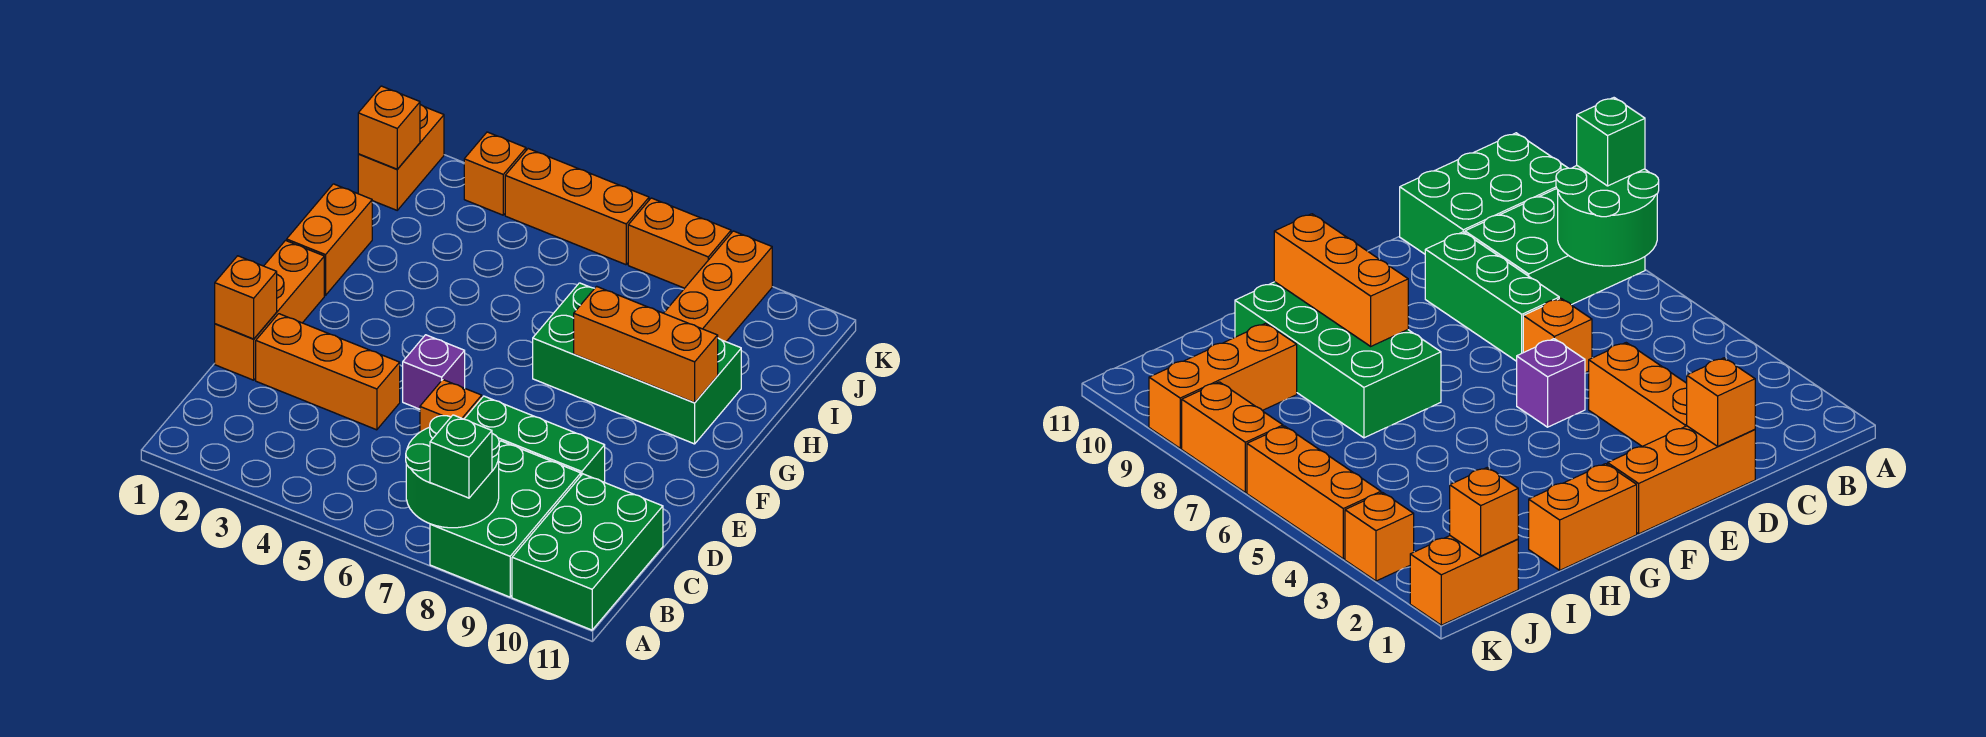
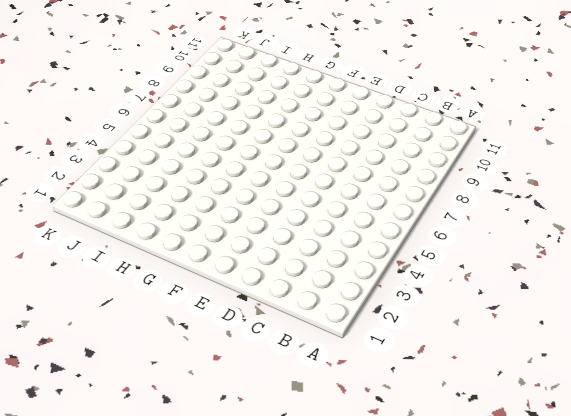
none -> green 2x3 brick [430,441,581,597]
none -> green 2x3 brick [512,474,663,630]
none -> orange 1x3 brick [215,241,324,380]

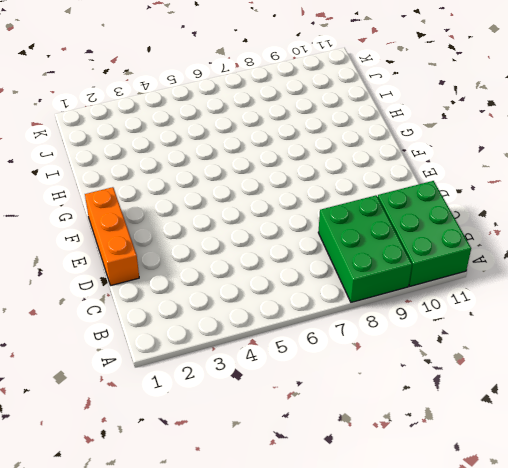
none -> orange 1x3 brick [256,314,400,430]
none -> orange 1x1 brick [420,380,482,432]
none -> green 1x3 brick [465,396,605,482]

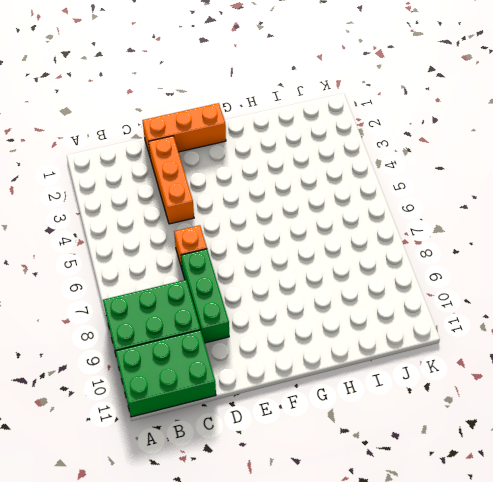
none -> purple 1x1 brick [403,335,465,409]
none -> orange 1x2 brick [287,184,372,295]
none -> green 2x4 brick [533,283,741,444]

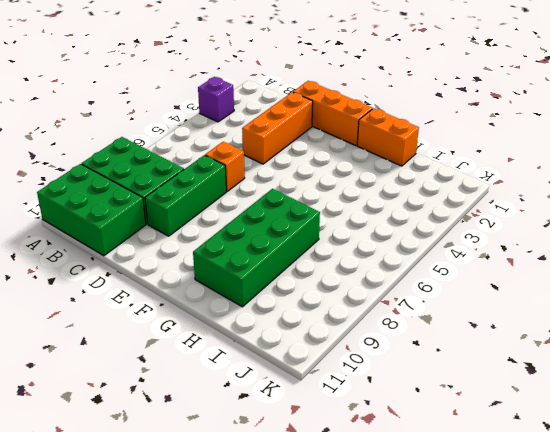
purple 1x1 brick [198,77,234,122] -> purple 1x1 brick moved to [403,335,465,409]
none -> orange 1x3 brick [664,231,772,342]
none -> orange 1x2 brick [358,105,444,210]
none -> orange 1x1 brick [464,132,526,215]

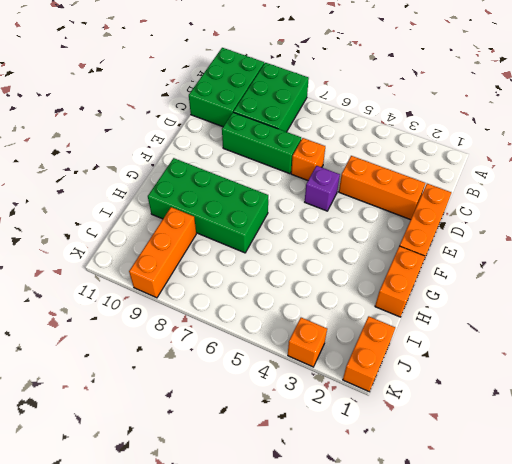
none -> orange 1x3 brick [505,149,649,265]
none -> orange 1x2 brick [628,198,731,288]
none -> green 2x2 round brick [406,416,499,528]

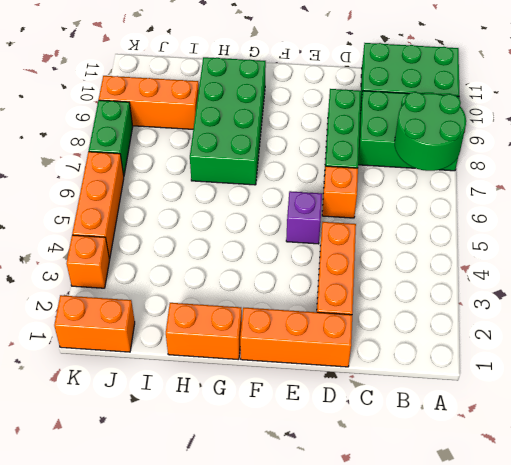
green 1x2 brick [89,100,133,176] -> orange 1x2 brick [628,198,731,288]
none -> orange 1x1 brick [215,256,277,339]
none -> orange 1x3 brick [574,286,718,403]
none -> orange 1x1 brick [358,86,420,169]

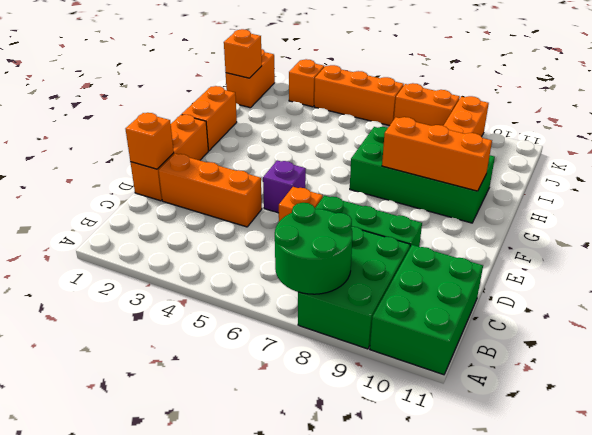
none -> green 1x1 brick [430,415,492,498]

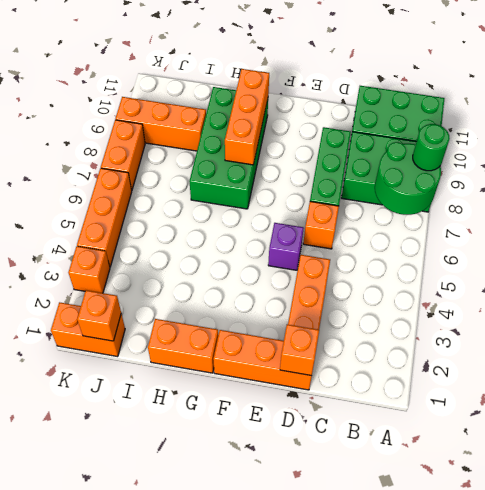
green 1x1 round brick [413,124,450,171] -> green 1x1 brick [430,415,492,498]

